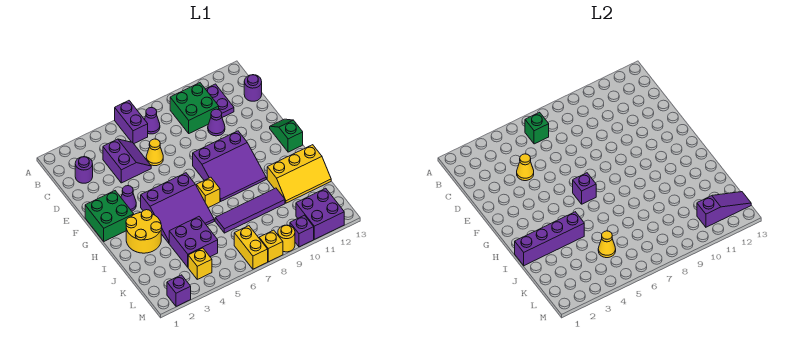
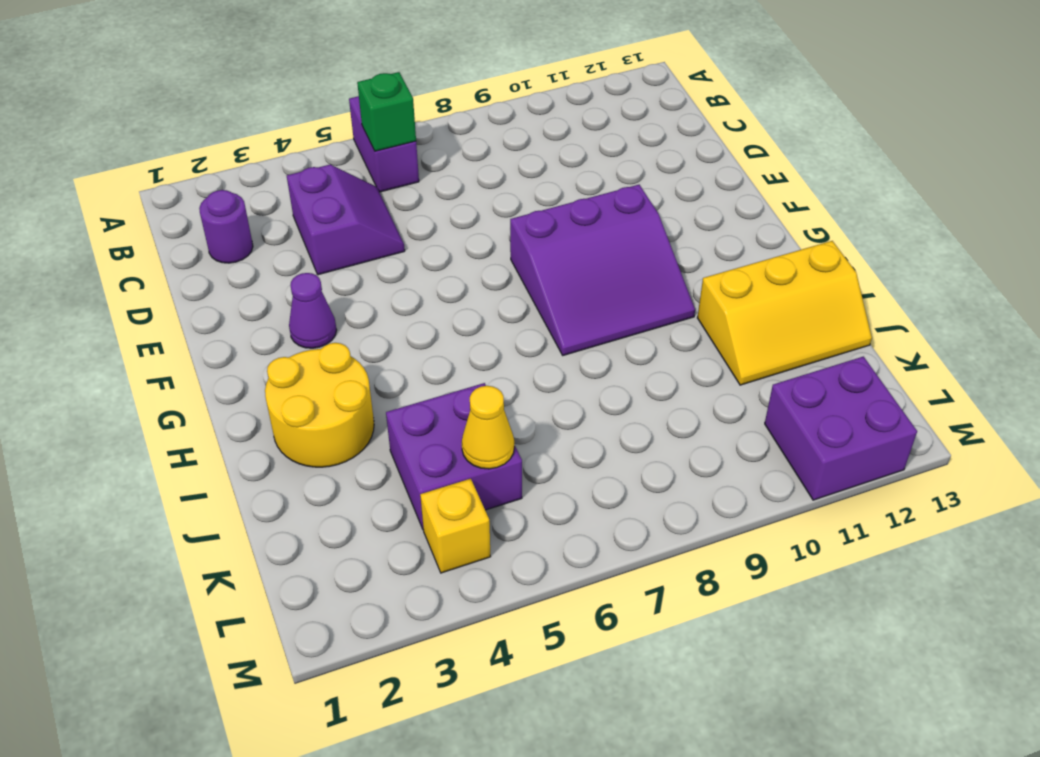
none -> purple 1x1 cone [144,107,160,134]
none -> green 2x2 brick [170,83,219,133]
none -> purple 1x2 plate [206,84,234,117]
none -> purple 1x1 round brick [244,75,262,101]

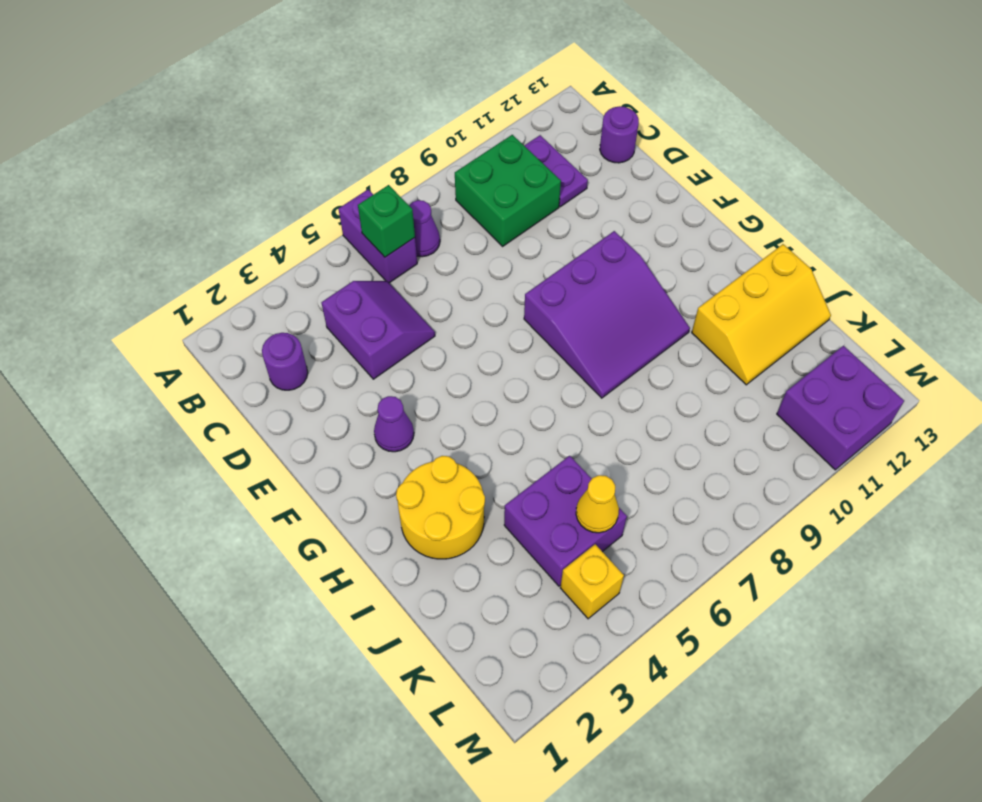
none -> yellow 1x1 cone [146,139,163,166]
none -> purple 1x1 cone [208,109,225,136]
none -> green 2x2 brick [85,191,134,241]
none -> green 1x2 slope [270,119,303,152]

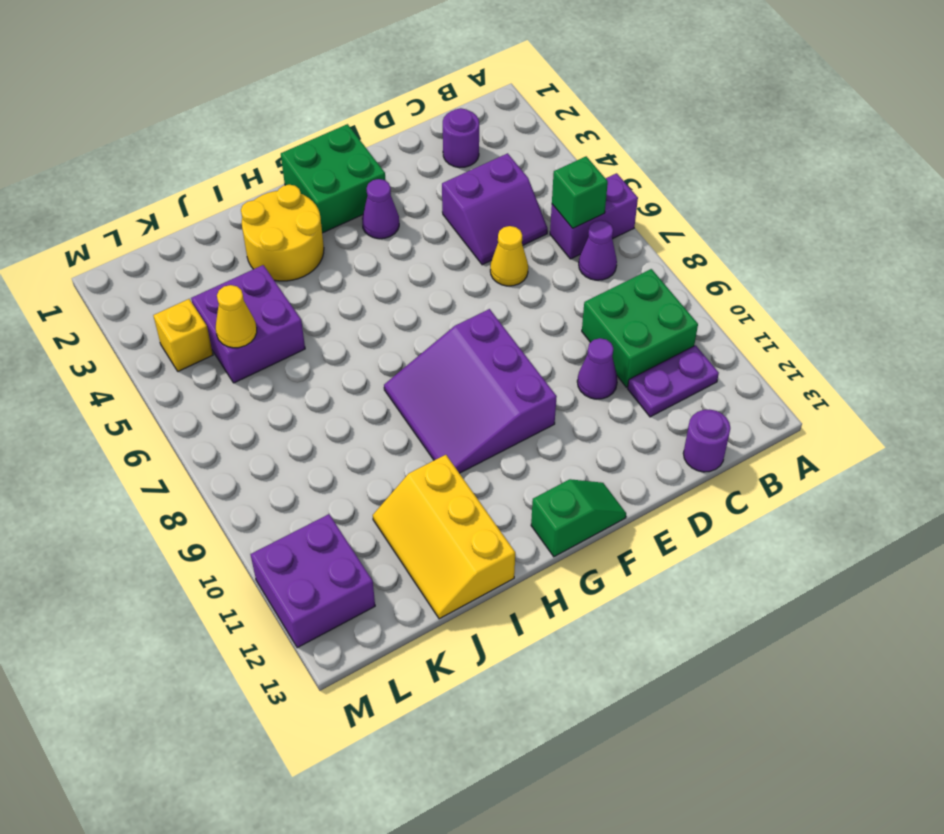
none -> purple 3x3 slope [141,173,214,243]
none -> yellow 1x1 brick [196,177,220,208]
none -> purple 1x4 tile [215,188,285,233]
none -> yellow 1x2 brick [234,226,268,269]

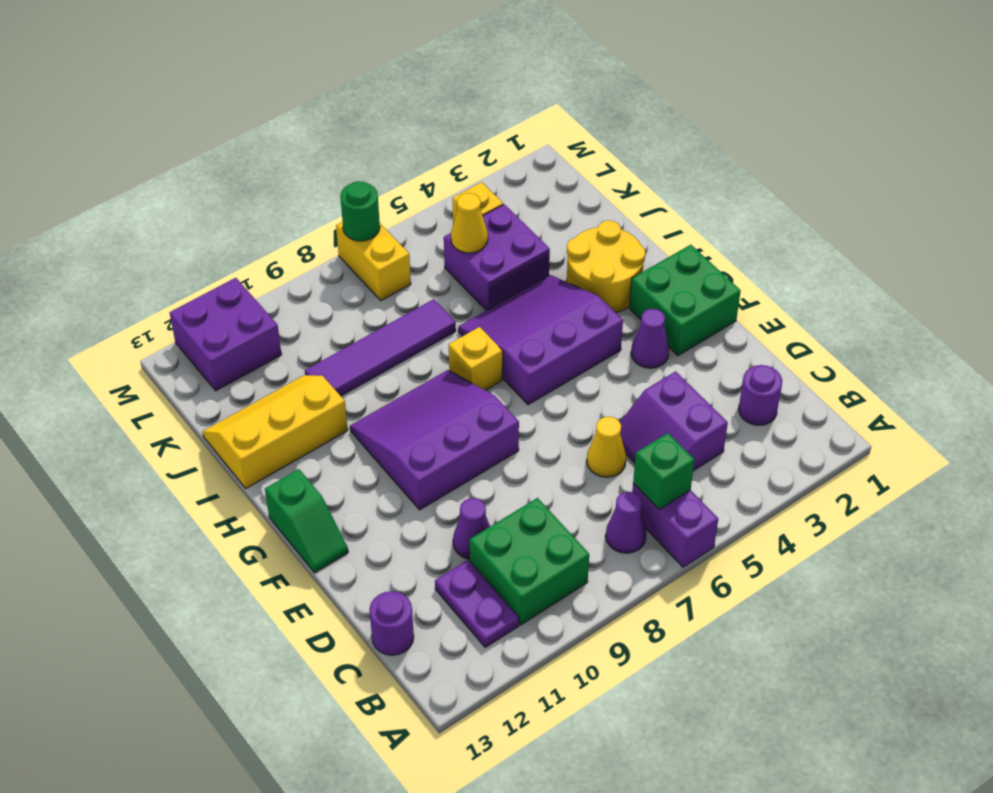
green 1x1 round brick [340,181,380,241] -> none
none -> purple 1x1 brick [167,275,191,306]
none -> yellow 1x1 brick [259,230,283,262]
none -> yellow 1x1 round brick [278,225,295,252]
none -> purple 1x1 brick [290,215,314,247]

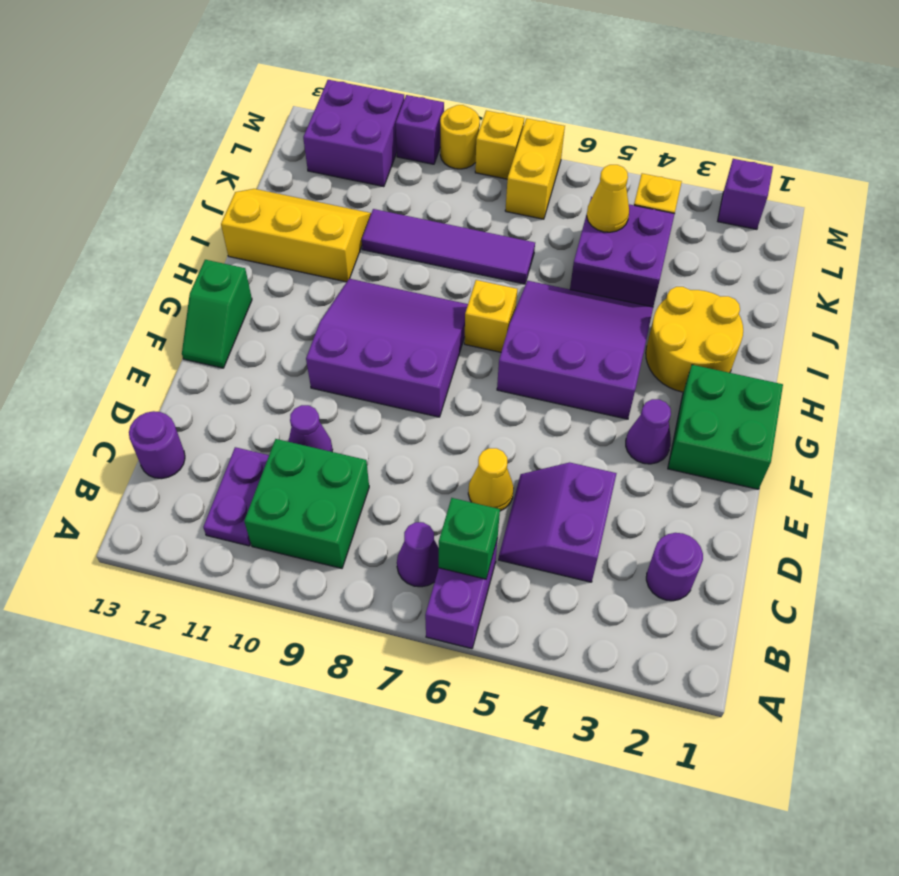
none -> yellow 1x1 cone [517,154,534,181]
none -> purple 1x1 brick [573,173,596,204]
none -> purple 1x4 brick [515,212,584,266]
none -> purple 1x3 slope [697,192,751,227]

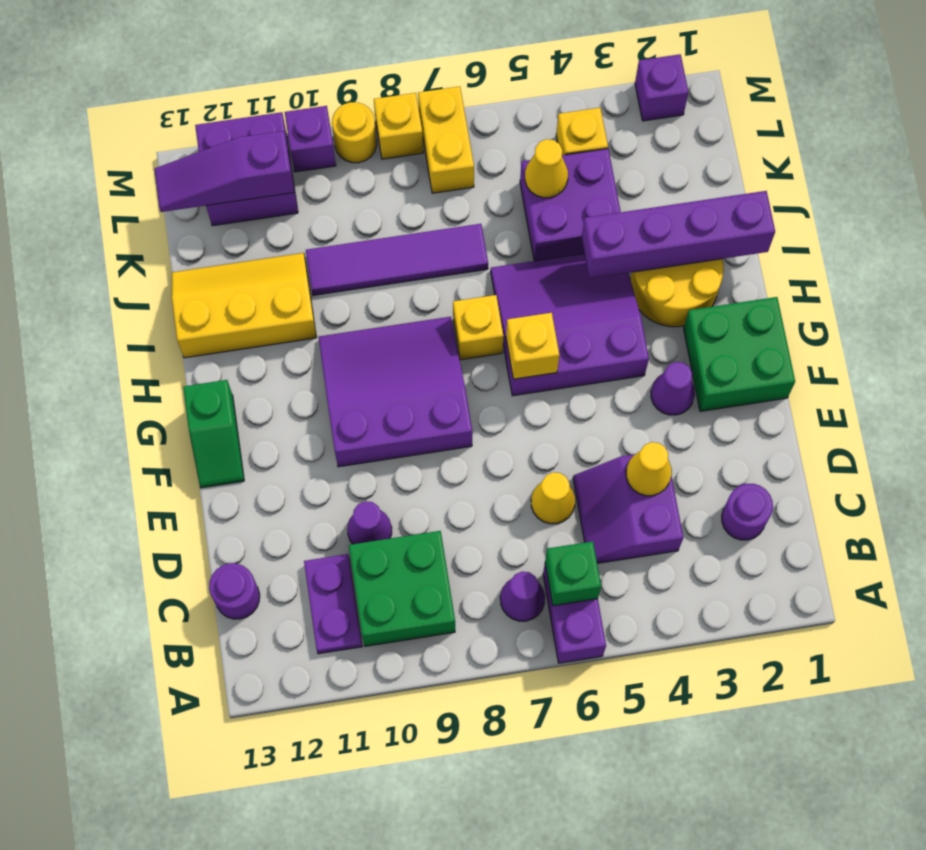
yellow 1x1 brick [506,313,559,379] -> purple 1x1 brick [573,173,596,204]

